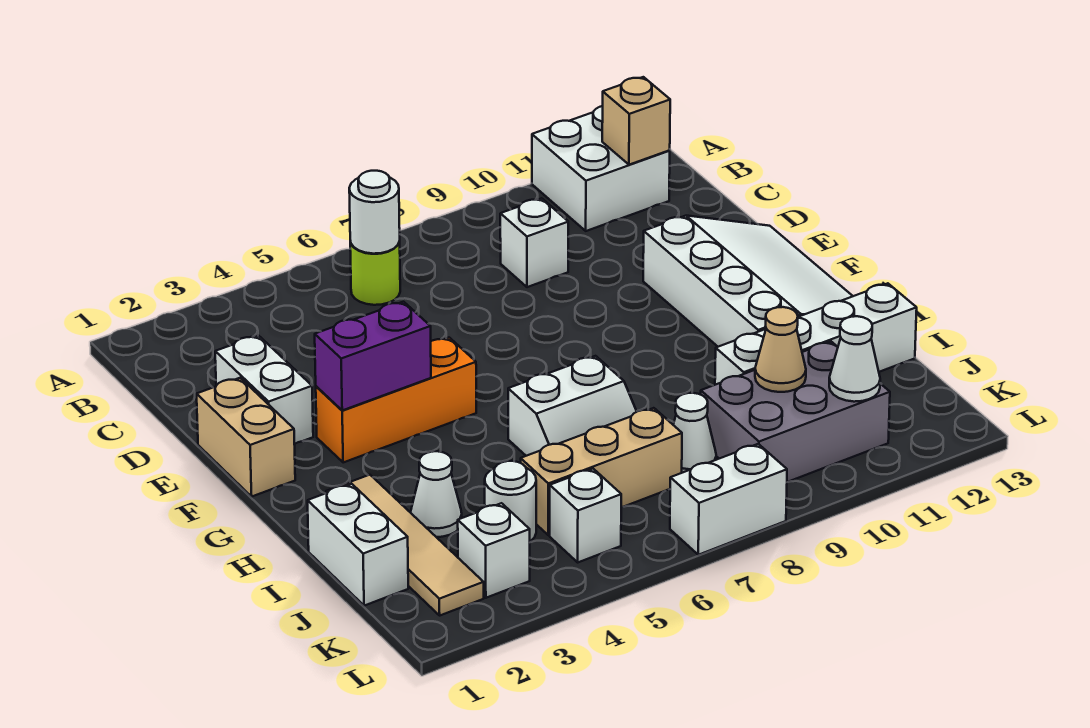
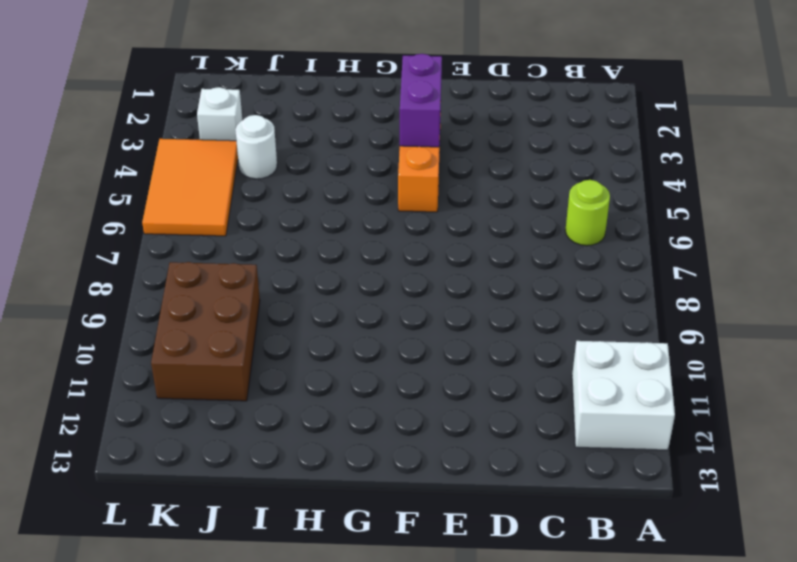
brown 2x3 brick [151,262,260,401] -> grey 2x3 brick [701,341,890,482]
orange 2x3 tile [142,139,238,236] -> white 1x1 brick [550,469,621,562]
none -> white 1x1 brick [500,198,568,287]
none -> white 1x2 brick [215,335,313,444]
none -> tan 1x2 brick [197,378,295,496]

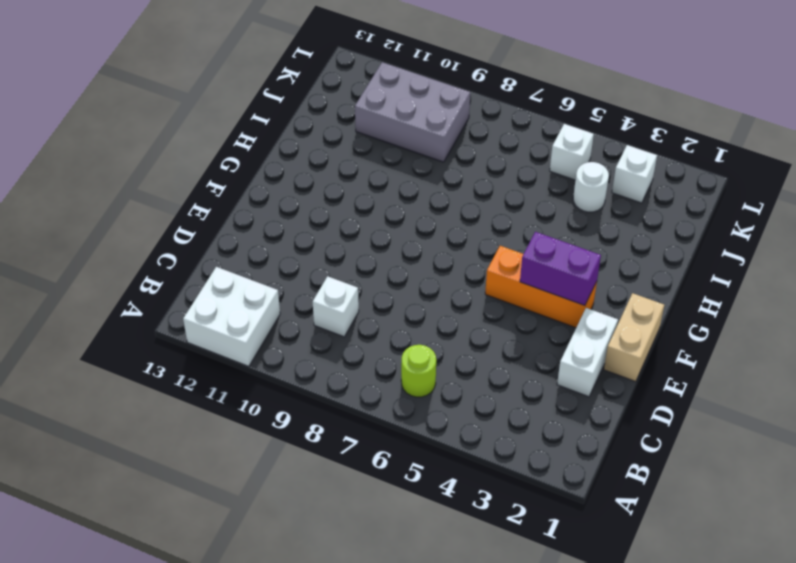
none -> white 3x4 slope [643,216,853,347]
none -> tan 1x4 tile [326,475,484,615]
none -> white 2x2 slope [508,356,637,456]

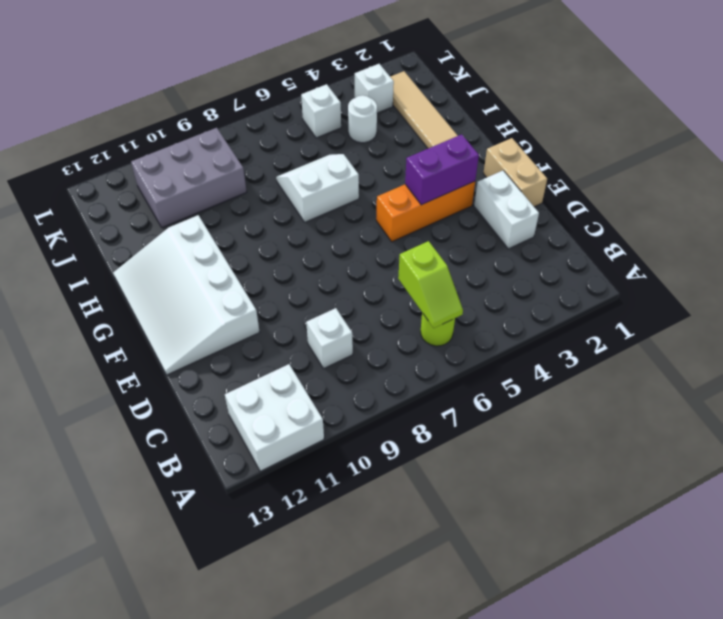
lime 1x2 slope [398,241,463,328] -> white 1x1 round brick [349,171,400,254]
none -> white 1x2 brick [308,484,408,606]
none -> white 1x1 cone [410,451,462,537]
none -> white 1x4 brick [715,283,917,385]

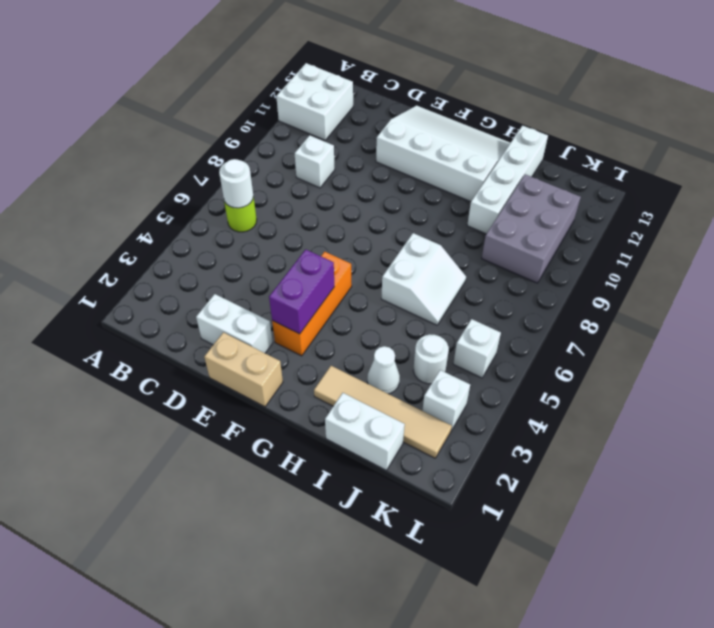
none -> tan 1x3 brick [521,408,682,535]
none -> white 1x1 cone [673,393,716,473]
none -> white 1x2 brick [670,444,787,555]

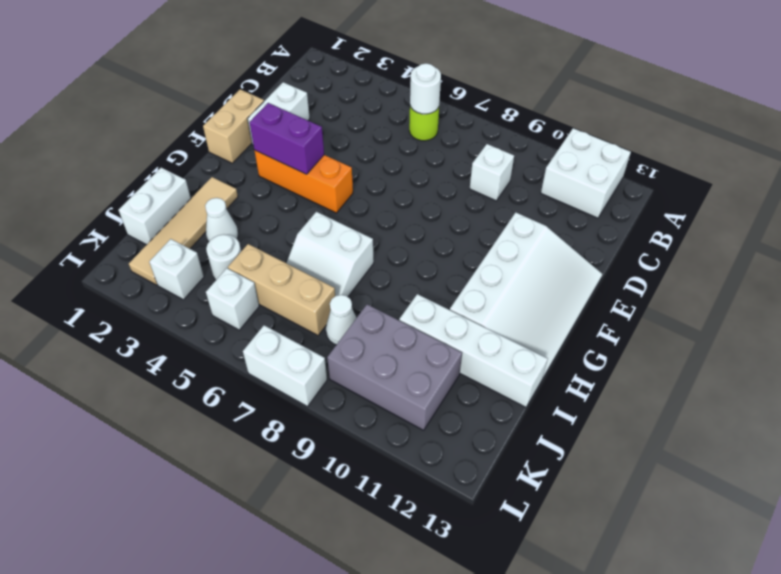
none -> tan 1x1 brick [602,77,670,165]
none -> tan 1x1 cone [755,307,806,392]
none -> white 1x1 cone [829,316,880,402]

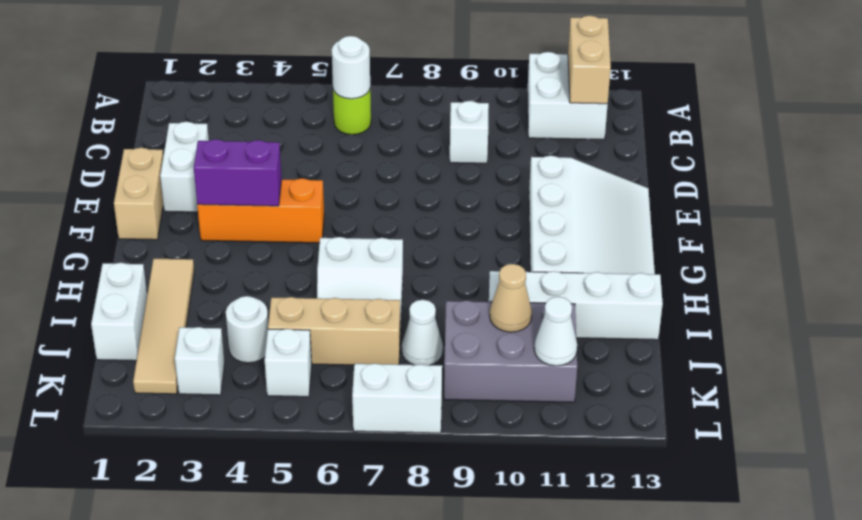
tan 1x2 brick [568,16,611,104] -> tan 1x1 brick [602,77,670,165]
none -> white 1x1 cone [410,451,462,537]

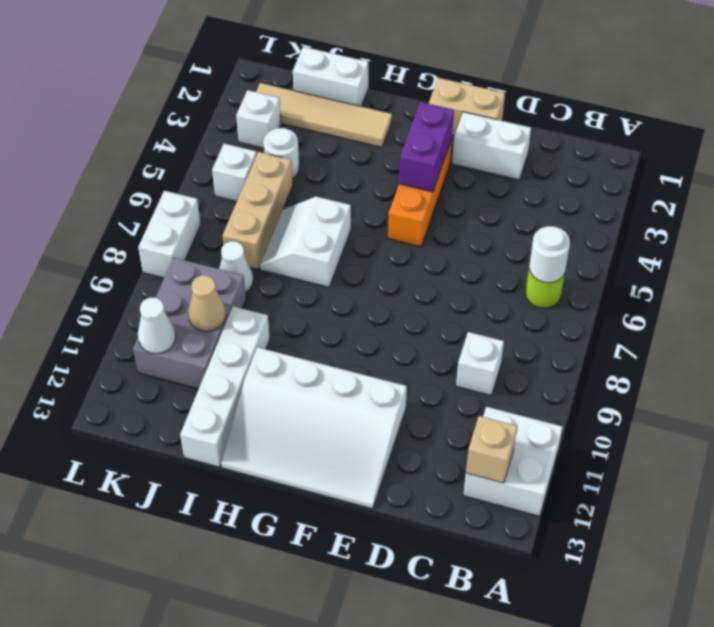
none -> white 1x1 cone [410,451,462,537]

